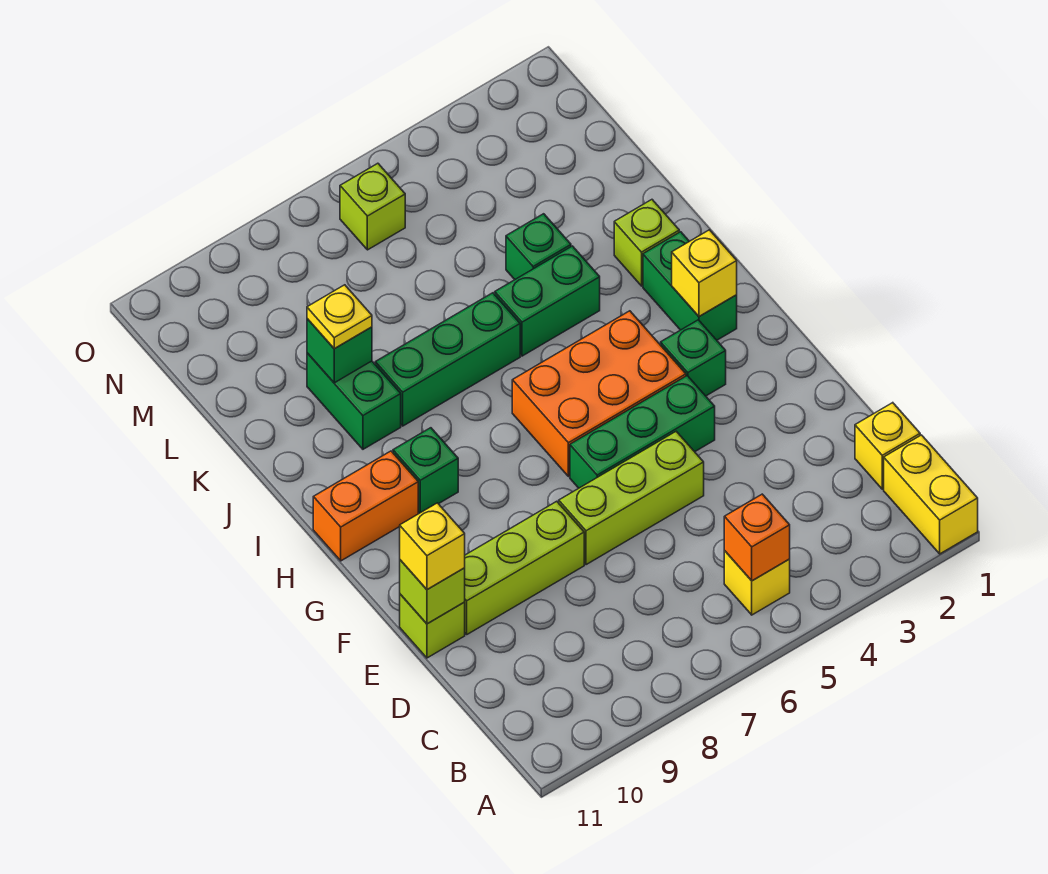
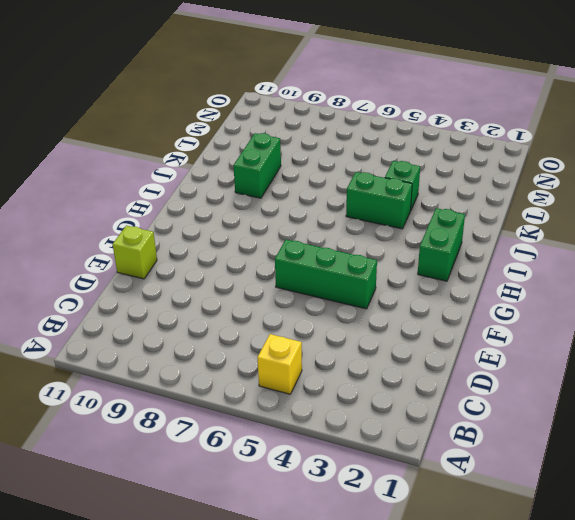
none -> yellow 1x2 brick [884,435,978,554]
none -> yellow 1x1 brick [855,403,920,489]
none -> lime 1x3 brick [559,432,704,565]

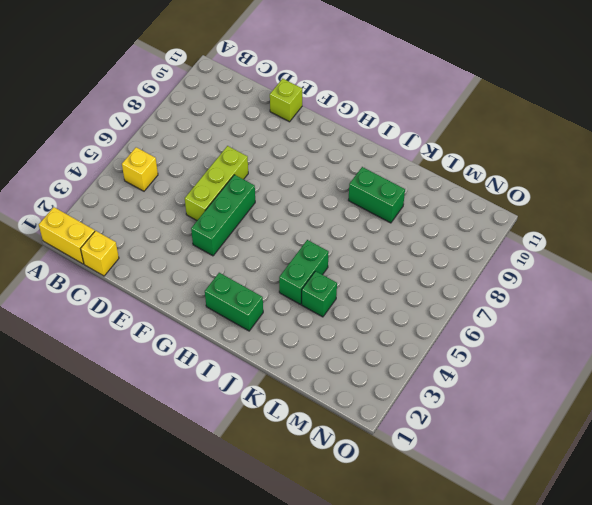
none -> lime 1x3 brick [465,501,584,634]
none -> green 1x1 brick [661,320,726,396]
none -> orange 2x3 brick [512,311,686,477]

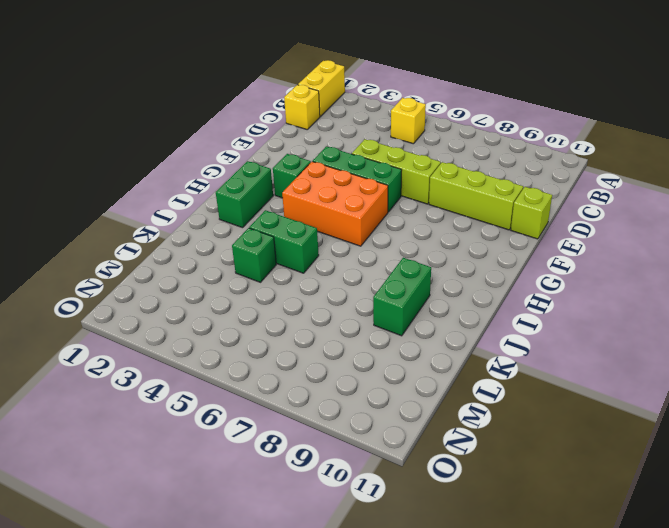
none -> green 1x1 brick [393,428,458,513]
none -> orange 1x2 brick [313,451,418,561]
none -> lime 1x1 brick [614,200,679,286]

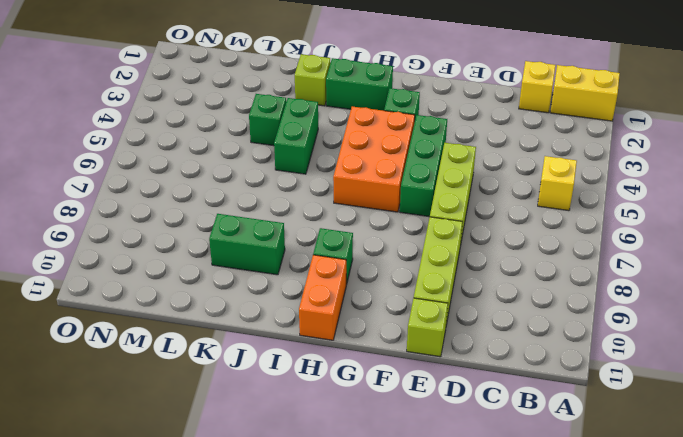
none -> green 1x3 brick [375,293,520,426]
none -> lime 1x1 brick [340,163,405,250]
none -> orange 1x1 brick [724,494,790,581]

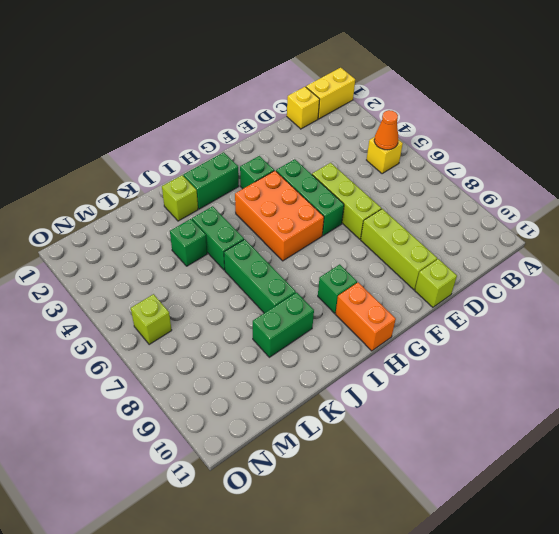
orange 1x1 cone [374,110,399,150] -> orange 1x1 brick [724,494,790,581]
none -> lime 1x1 brick [400,560,465,624]
none -> yellow 1x1 brick [672,230,737,316]
none -> green 1x1 brick [307,319,372,383]

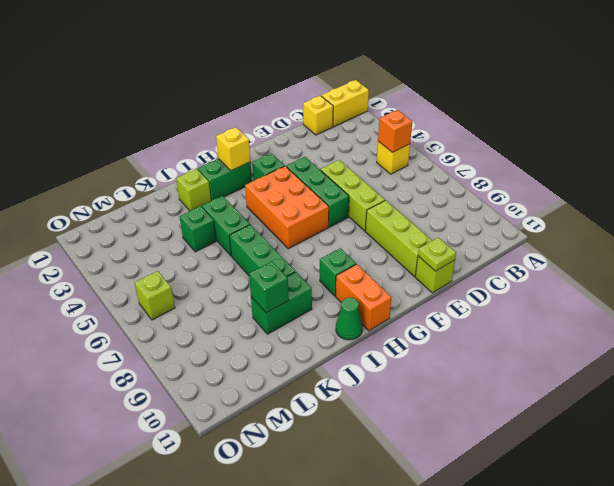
lime 1x1 plate [418,238,456,271] -> lime 1x1 brick [400,560,465,624]
green 1x1 cone [336,297,362,340] -> none
none -> yellow 1x1 brick [400,503,465,590]
none -> yellow 1x1 plate [307,285,372,349]

